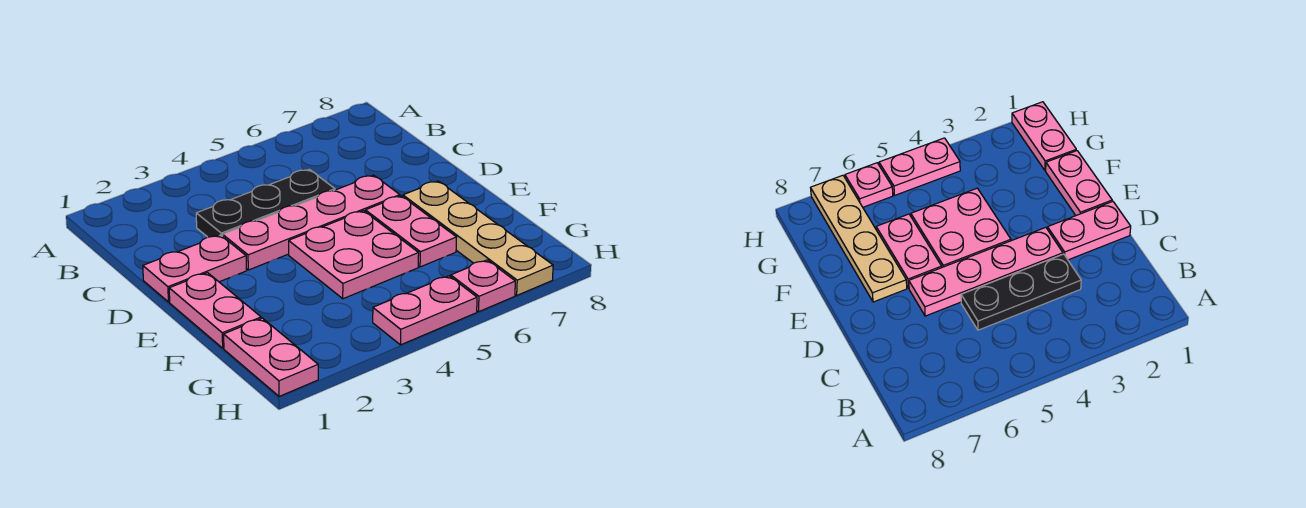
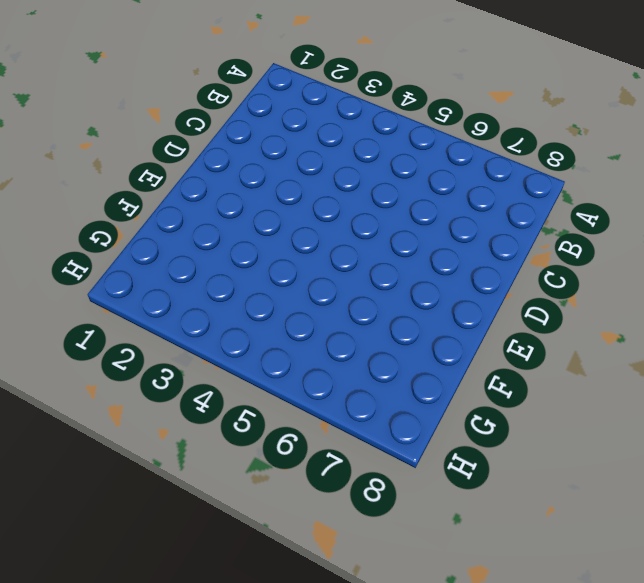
none -> black 1x3 plate [196,169,335,237]
none -> pink 1x2 plate [143,235,246,302]

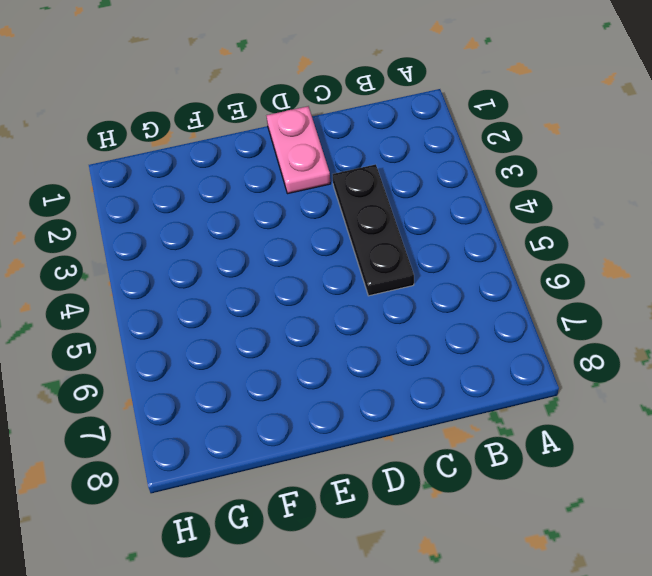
none -> pink 1x4 plate [223,175,400,270]
none -> pink 1x2 plate [169,273,261,348]

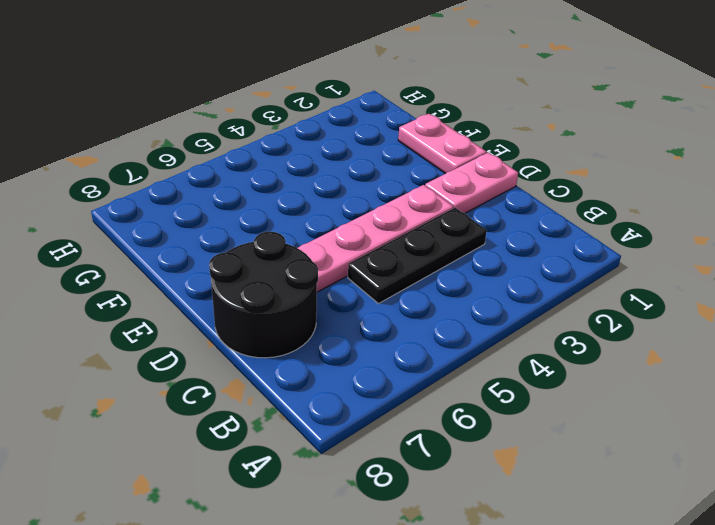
black 2x2 round brick [209,232,318,358] -> none
none -> pink 2x2 plate [289,211,419,299]
none -> pink 1x2 plate [365,196,457,267]

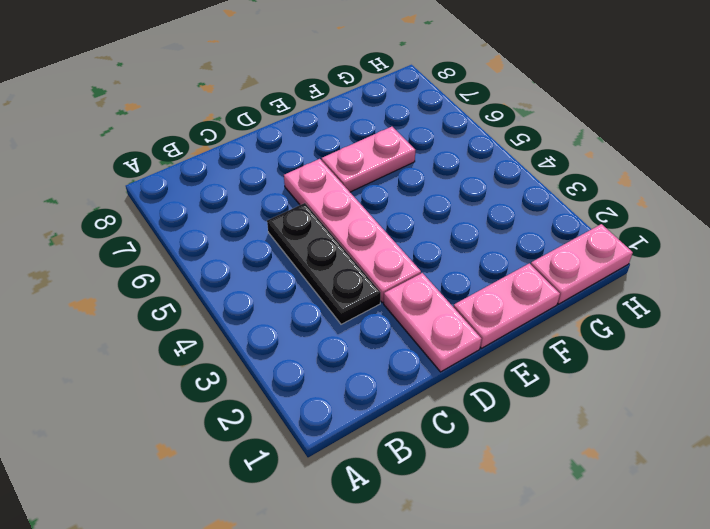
none -> pink 2x2 plate [289,211,419,299]
none -> tan 1x4 plate [403,181,553,295]

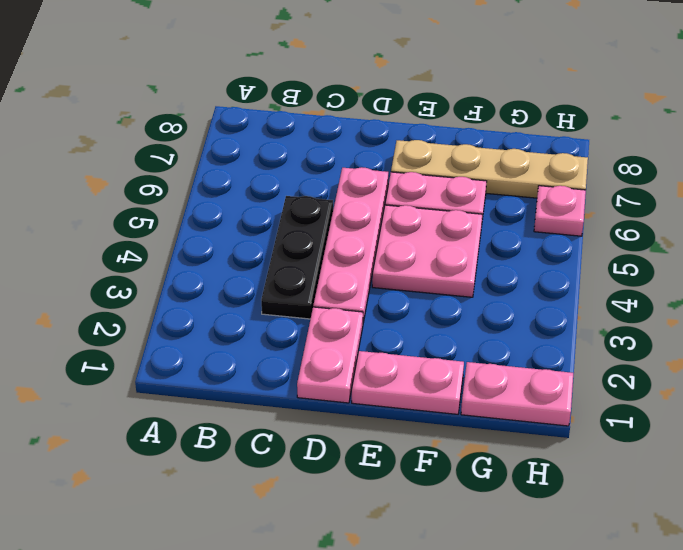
none -> pink 1x2 plate [373,276,477,345]

